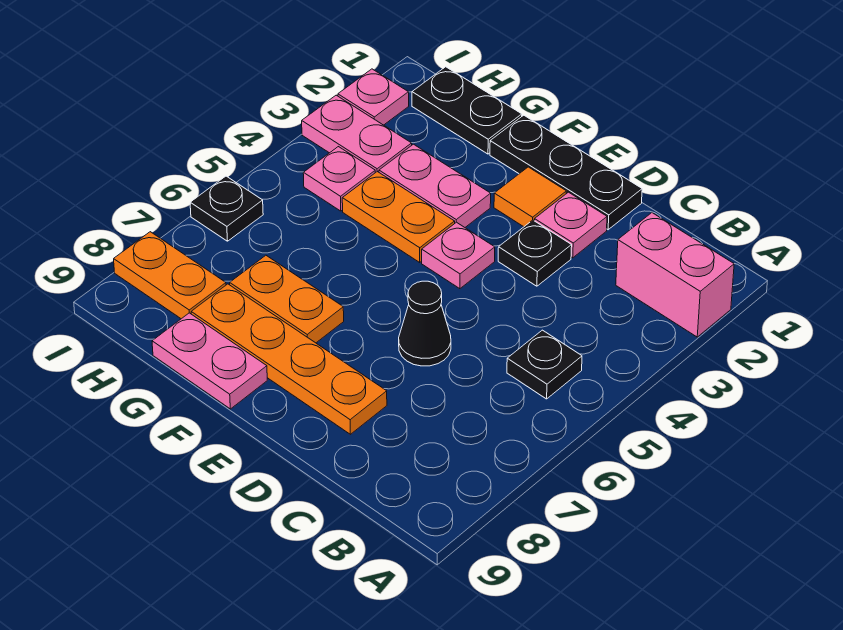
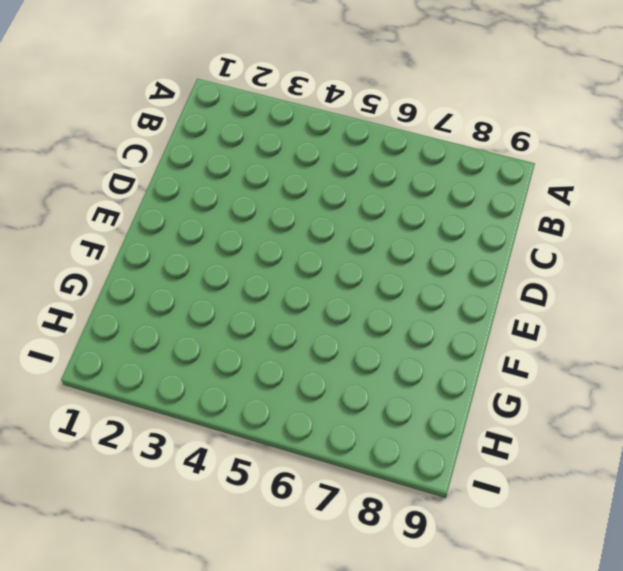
none -> pink 1x2 brick [616,213,734,337]
none -> black 1x1 plate [507,330,582,399]
none -> black 1x3 plate [490,115,642,230]

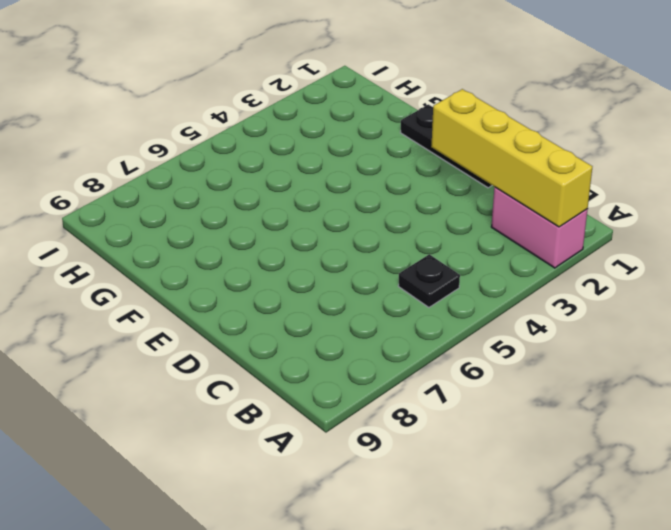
yellow 1x4 brick [431,89,592,227] -> none
none -> pink 1x1 plate [535,192,607,258]
none -> black 1x1 plate [498,220,572,286]
none -> black 1x1 cone [399,281,451,366]

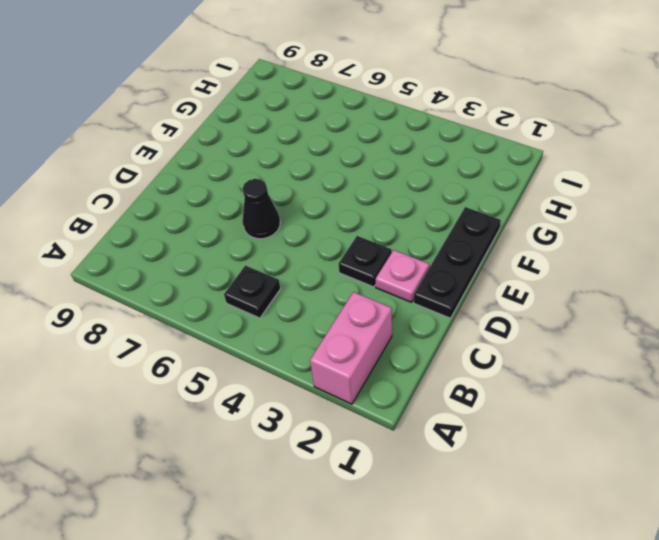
none -> orange 1x4 plate [191,284,387,434]
none -> orange 1x1 tile [494,167,566,227]
none -> pink 1x1 plate [422,222,495,289]

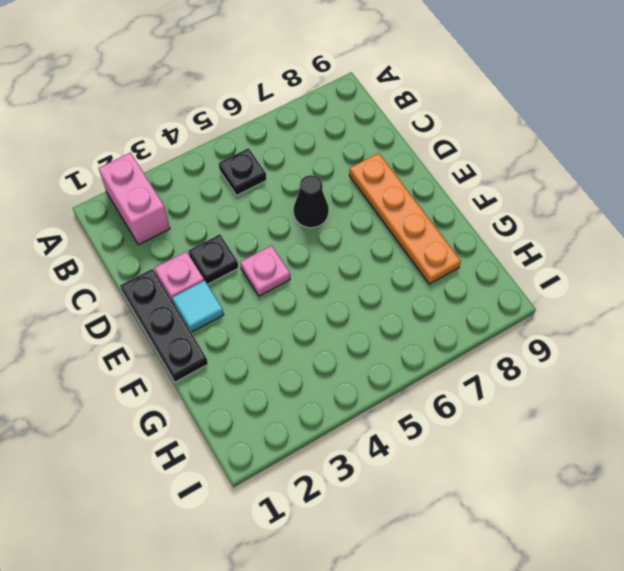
cyan 1x1 tile [172,280,224,332] -> orange 1x1 tile [494,167,566,227]
none -> pink 1x2 plate [379,144,491,227]
none -> orange 1x2 plate [342,172,455,262]
none -> orange 1x2 plate [230,255,344,343]

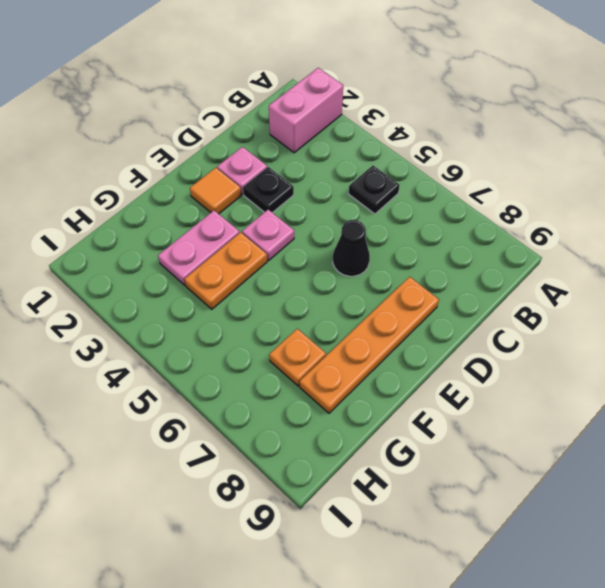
orange 1x1 plate [269,329,326,386] -> orange 1x2 plate [230,255,344,343]
none -> black 1x3 plate [490,115,642,230]
none -> pink 1x2 plate [152,313,267,409]
none -> black 1x2 plate [412,67,522,154]

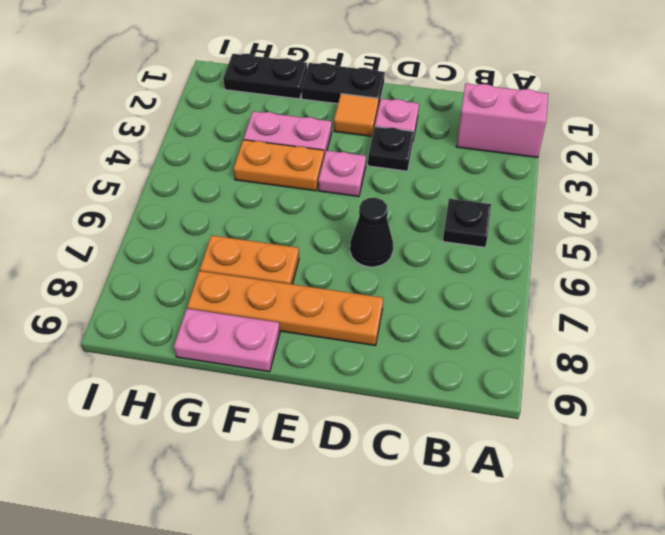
black 1x2 plate [301,63,385,108] -> black 1x3 plate [490,115,642,230]
none -> pink 1x2 plate [302,95,412,173]
none -> pink 1x1 plate [303,147,375,211]
none -> orange 1x2 plate [114,232,226,319]

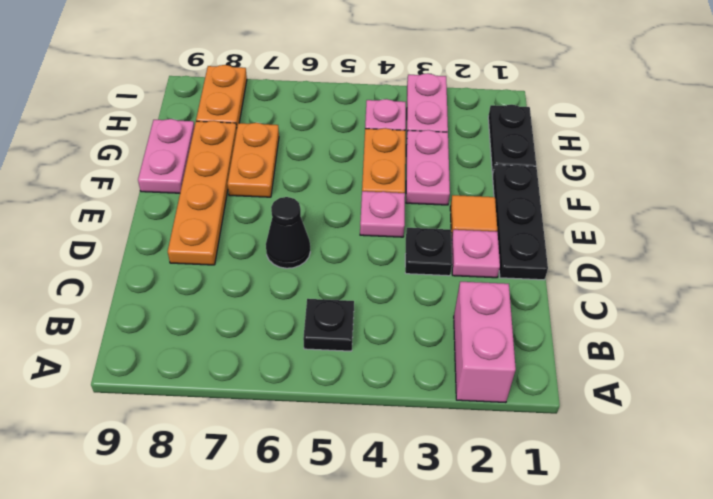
none -> pink 1x1 plate [338,69,409,125]
none -> black 1x1 plate [190,176,263,241]

